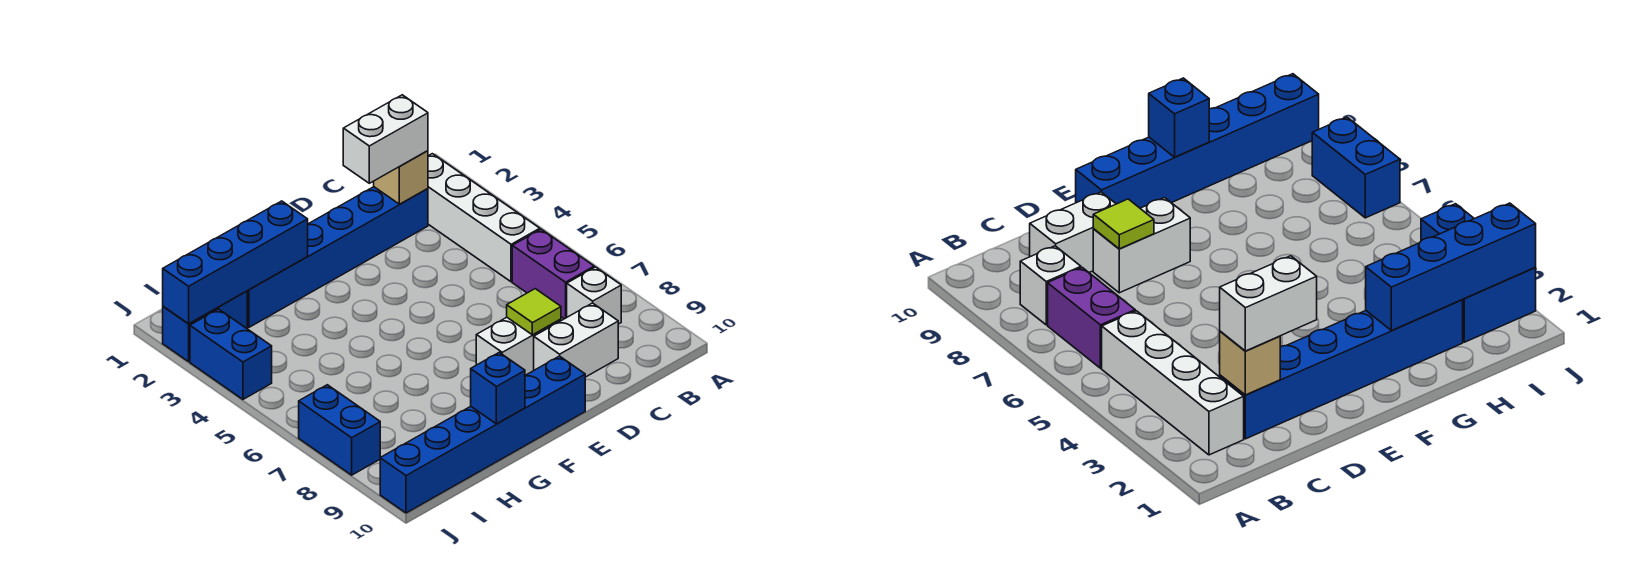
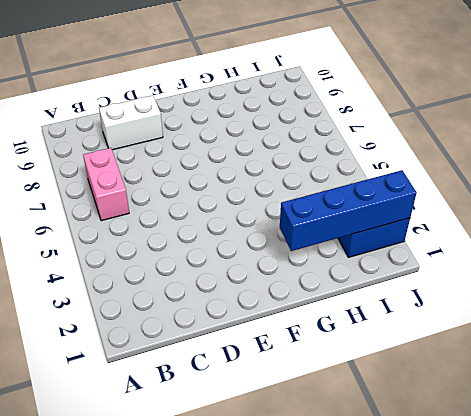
pink 1x2 brick [83,148,129,221] -> purple 1x2 brick [512,229,594,319]
none -> white 1x4 brick [428,154,540,282]
none -> white 1x1 brick [567,267,621,324]
none -> blue 1x6 brick [247,187,428,327]

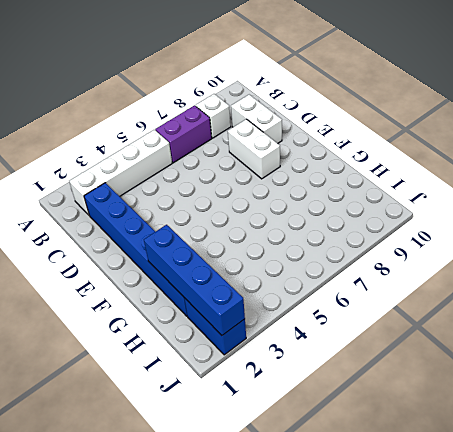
none -> blue 1x6 brick [380,356,585,513]
none -> blue 1x2 brick [190,309,272,399]
none -> blue 1x2 brick [299,385,380,475]

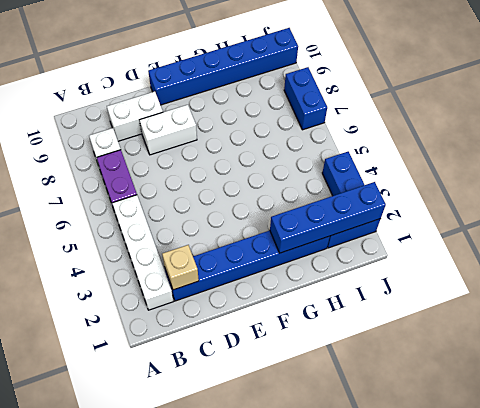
none -> lime 1x1 tile [507,289,561,335]
none -> blue 1x1 brick [471,352,525,424]
none -> white 1x2 brick [343,95,428,183]

